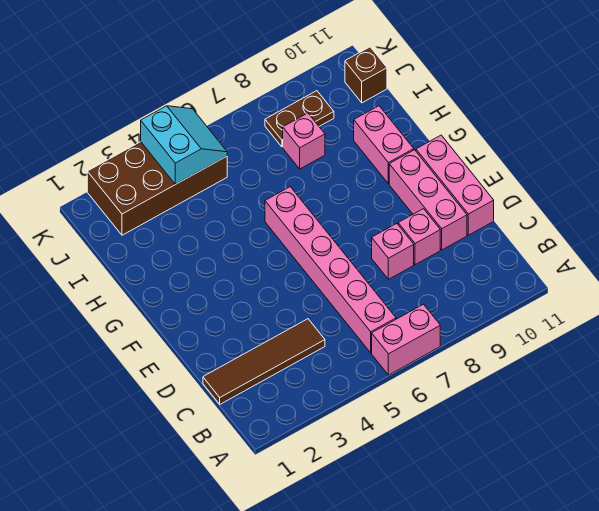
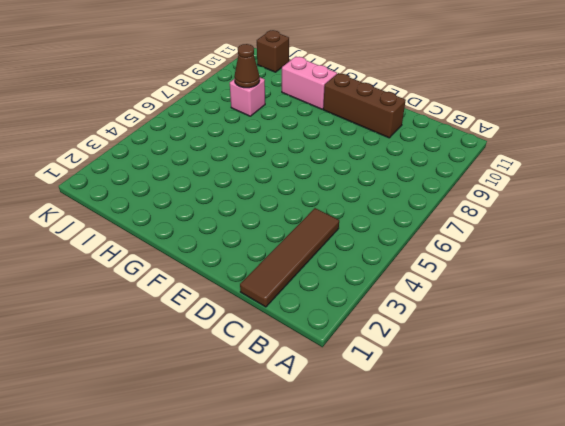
brown 1x3 brick [323,73,406,138] -> pink 1x3 brick [389,150,467,250]
brown 1x1 cone [234,44,260,88] -> none
none -> pink 1x2 brick [372,304,440,375]
none -> pink 1x6 brick [265,187,396,353]
none -> pink 1x1 brick [372,224,414,279]

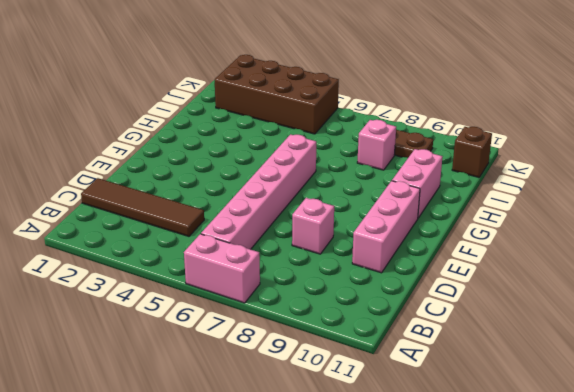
none -> pink 1x1 brick [398,209,440,265]
none -> pink 1x3 brick [416,135,494,235]
none -> cyan 2x2 slope [141,106,227,184]

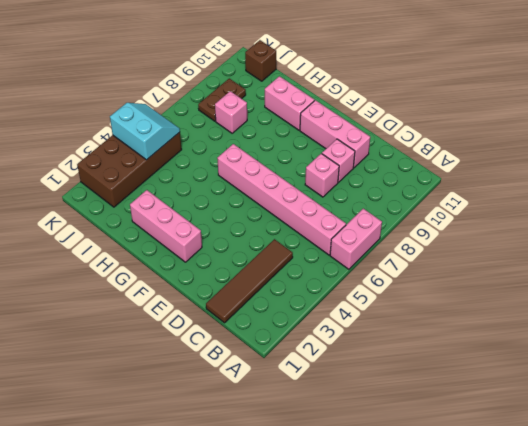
pink 1x3 brick [130,190,202,262] -> pink 1x3 brick moved to [416,135,494,235]

